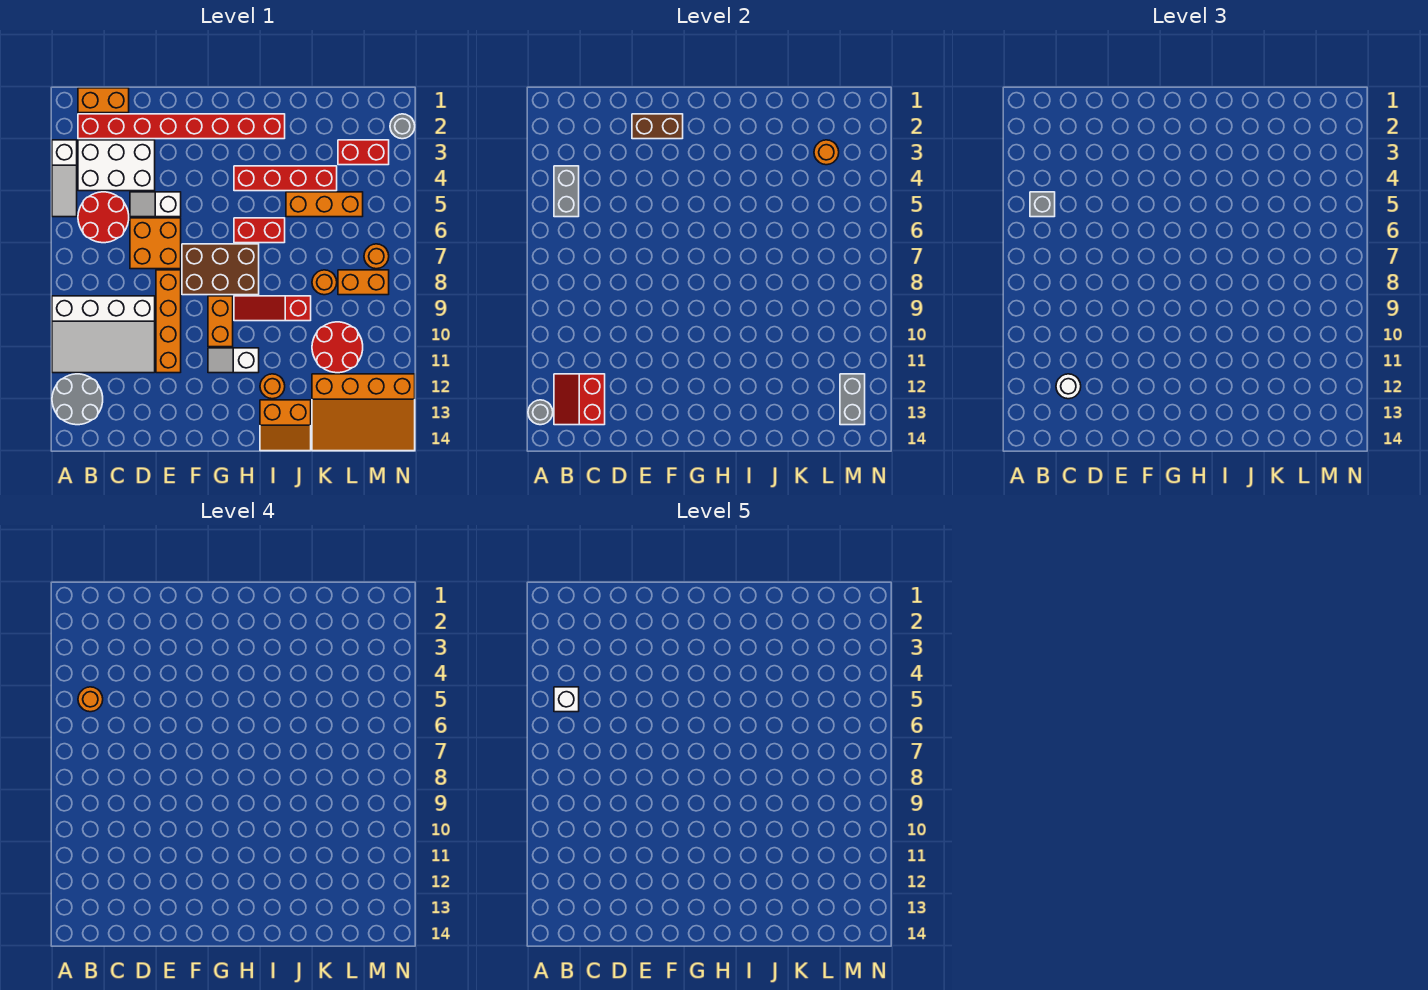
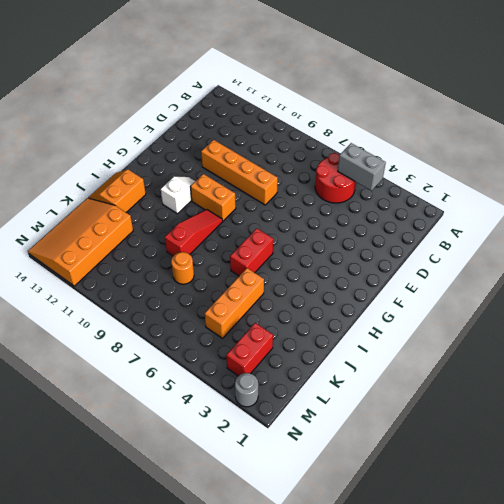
none -> white 1x3 slope [52,140,77,217]
none -> white 3x4 slope [52,296,155,373]
none -> grey 2x2 round brick [52,374,103,425]
none -> orange 1x2 brick [78,88,129,113]

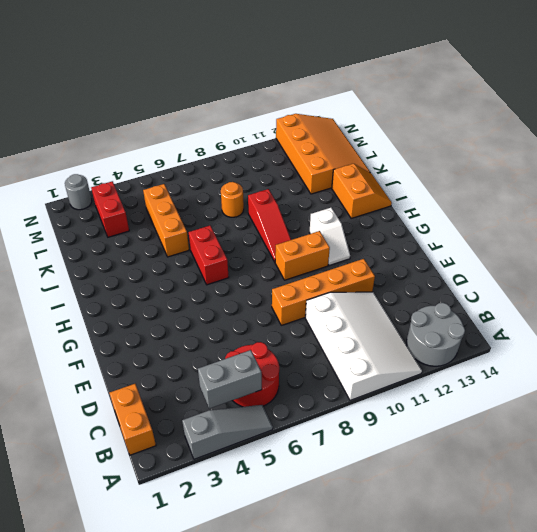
grey 1x3 slope [182,405,273,459] -> white 1x3 slope [52,140,77,217]
none -> red 1x8 brick [78,114,285,139]
none -> white 2x3 brick [78,140,155,191]
none -> white 1x2 slope [130,192,181,217]
none -> orange 2x2 brick [130,218,181,269]

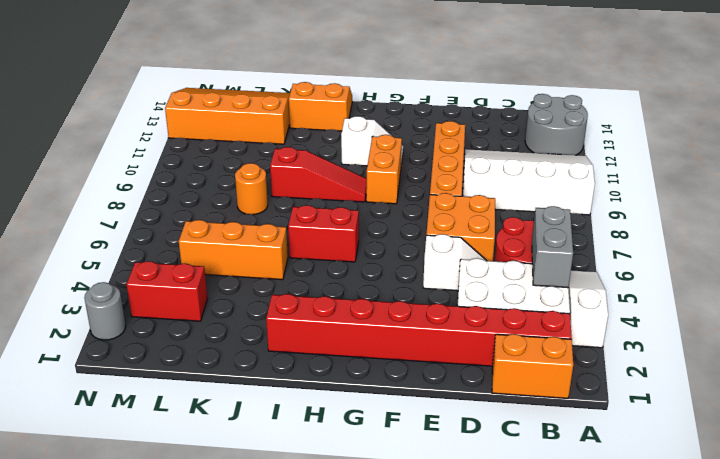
none -> brown 2x3 brick [182,244,259,295]
none -> red 1x4 brick [234,166,337,191]
none -> orange 1x1 round brick [260,374,285,399]
none -> red 2x2 round brick [312,322,363,373]

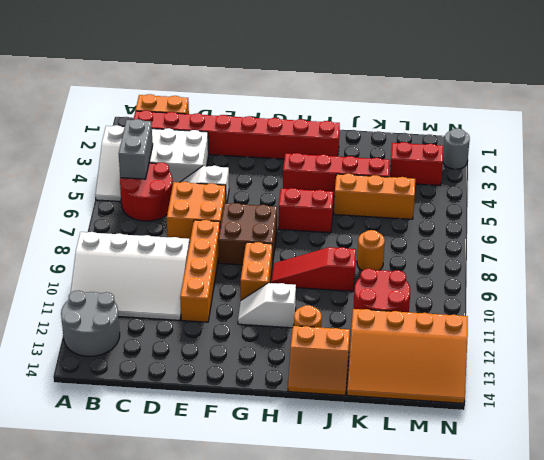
brown 2x2 brick [218,203,277,266] -> brown 2x3 brick [182,244,259,295]
none -> orange 1x2 brick [338,270,389,295]
none -> orange 1x1 round brick [364,244,389,269]
none -> grey 1x1 round brick [528,400,553,425]
none -> red 2x2 slope [554,374,605,425]

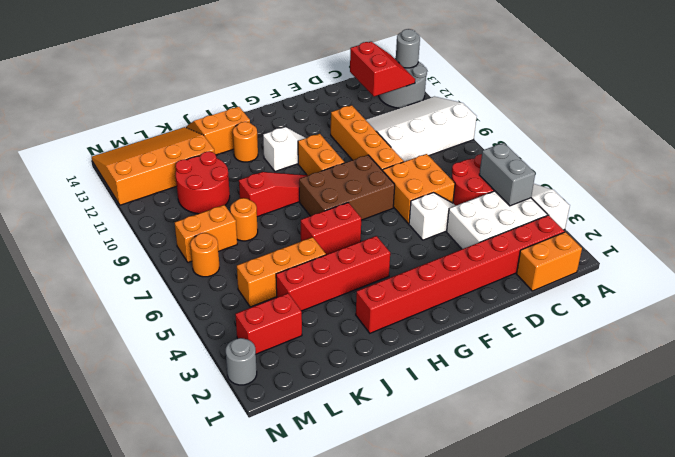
none -> brown 1x2 brick [632,114,683,139]
none -> orange 1x1 round brick [814,140,839,165]
none -> grey 1x2 brick [840,374,865,425]
none -> grey 1x1 brick [1030,192,1055,217]

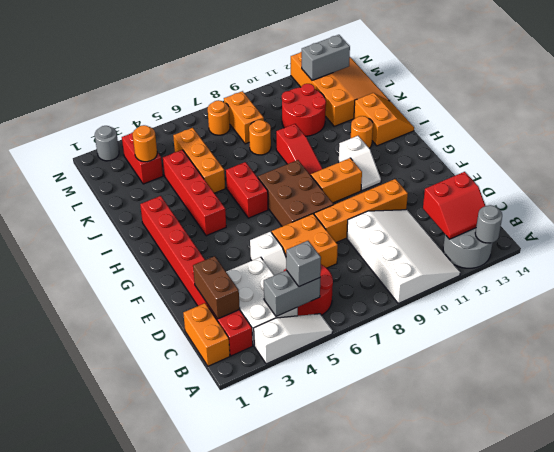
brown 1x2 brick [193,256,240,319] -> brown 1x2 brick moved to [632,114,683,139]
none -> white 1x1 round brick [1056,374,1081,399]
none -> orange 1x1 round brick [78,687,103,712]
none -> white 1x1 brick [554,687,579,712]

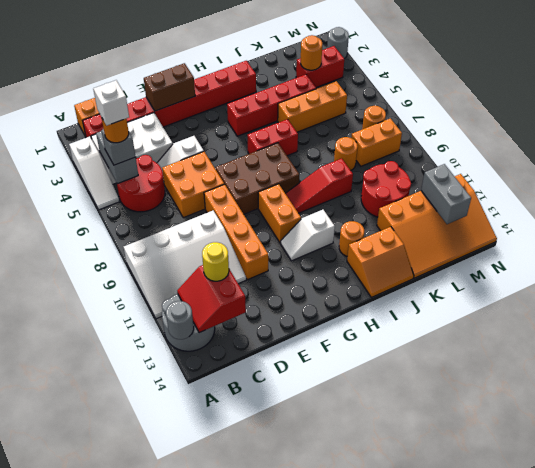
yellow 1x1 round brick [202,242,229,281] -> white 1x1 round brick [1056,374,1081,399]

